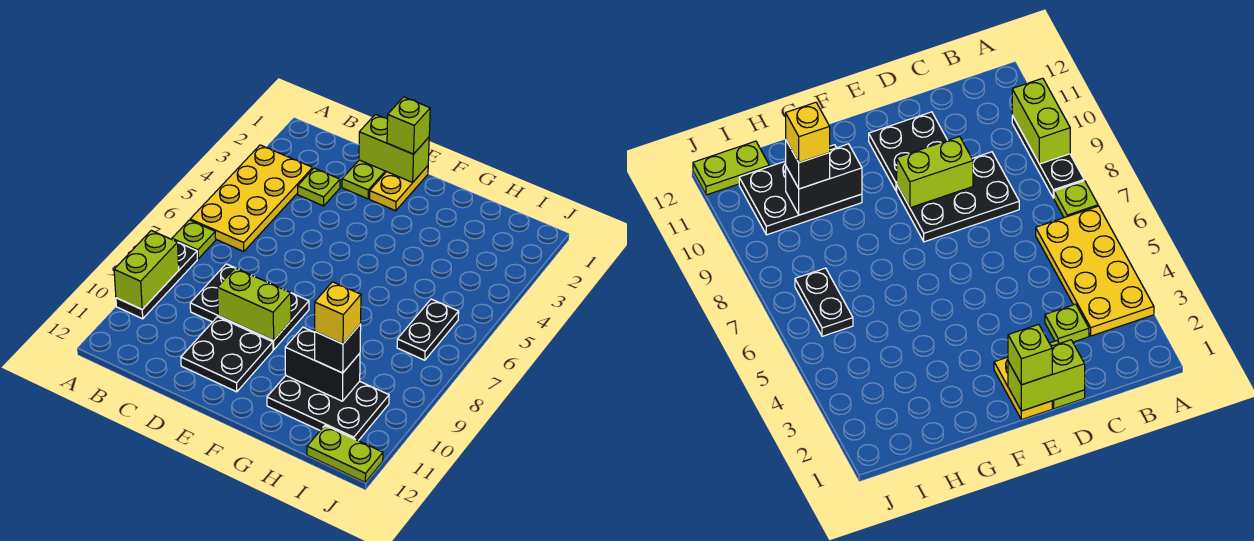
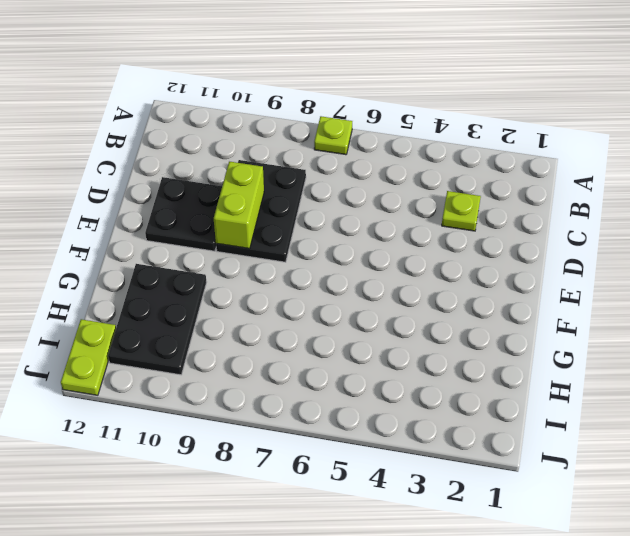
none -> yellow 2x4 plate [190,145,313,252]
none -> black 1x3 plate [116,243,197,319]
none -> lime 1x2 plate [342,160,386,199]

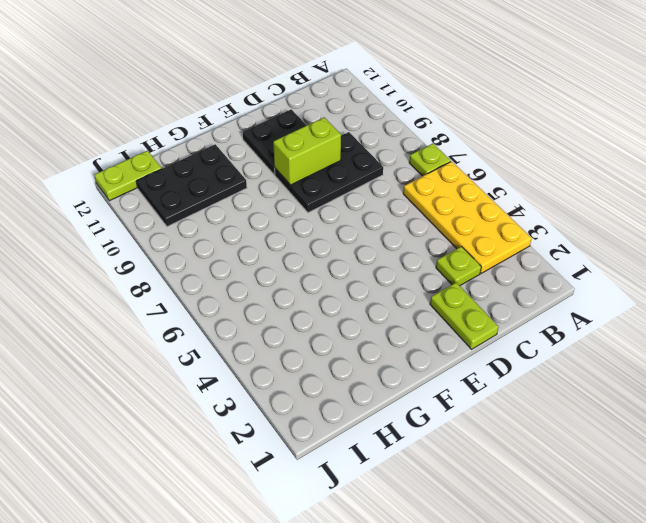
none -> black 1x3 plate [116,243,197,319]
none -> yellow 1x2 plate [370,166,428,211]
none -> black 1x2 plate [397,299,459,360]

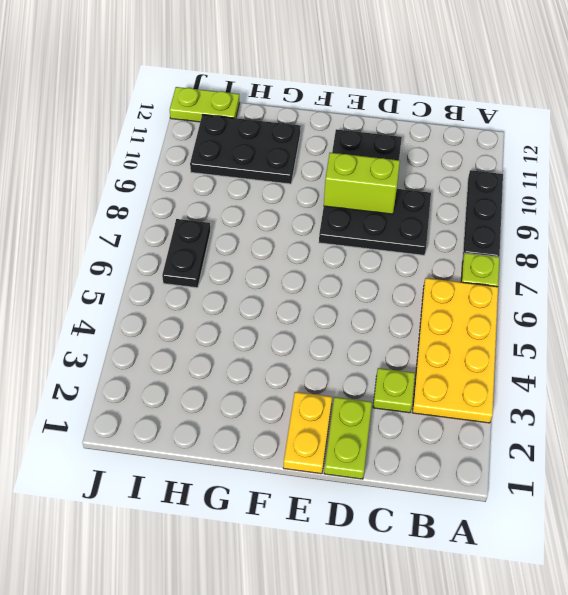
none -> lime 1x2 brick [114,230,179,309]
none -> lime 1x2 brick [359,114,429,182]
none -> black 1x2 brick [285,327,360,401]

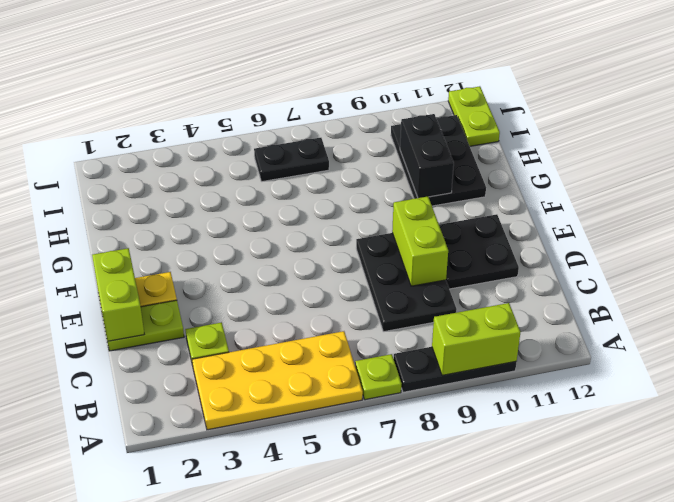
none -> lime 1x1 brick [387,97,430,154]
none -> black 1x1 brick [314,324,361,373]
none -> yellow 1x1 brick [315,282,361,344]

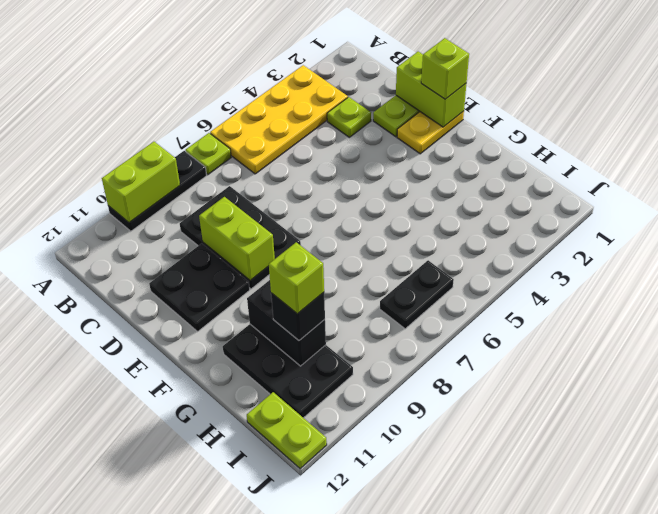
lime 1x1 brick [269,242,324,314] -> yellow 1x1 brick [315,282,361,344]

